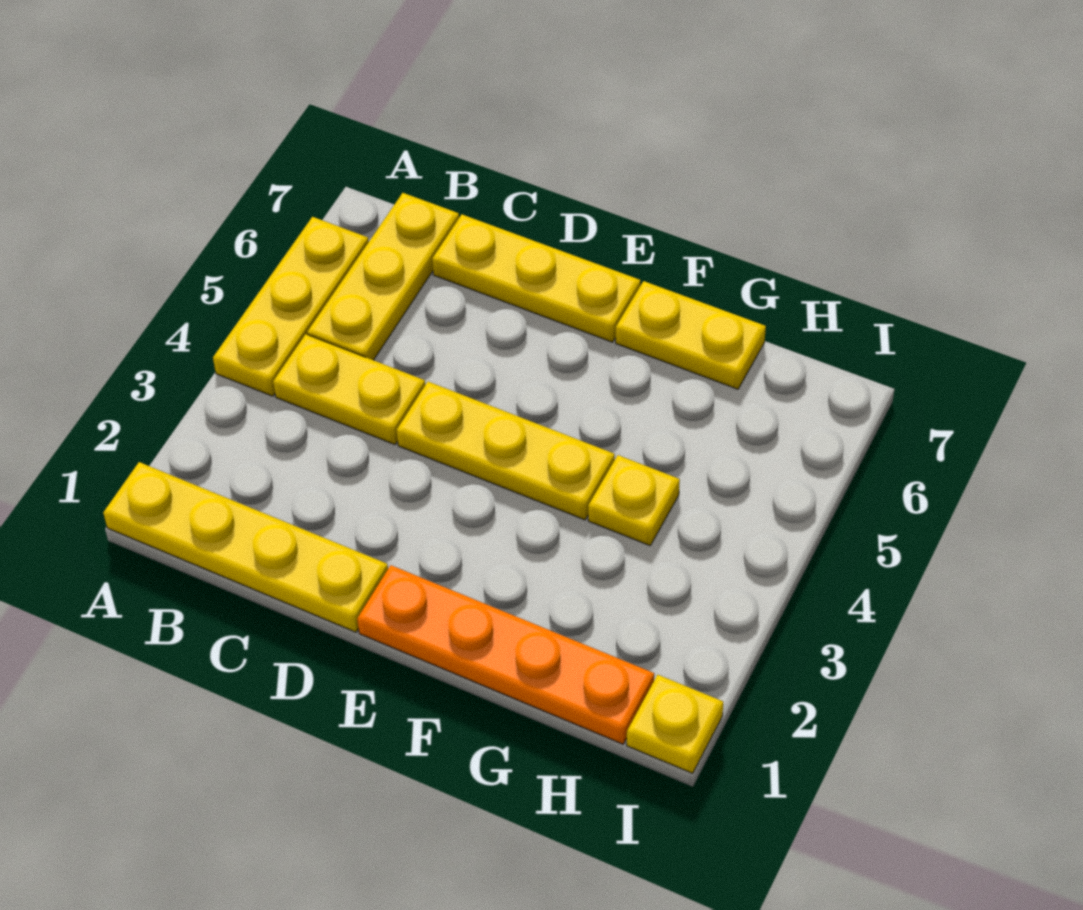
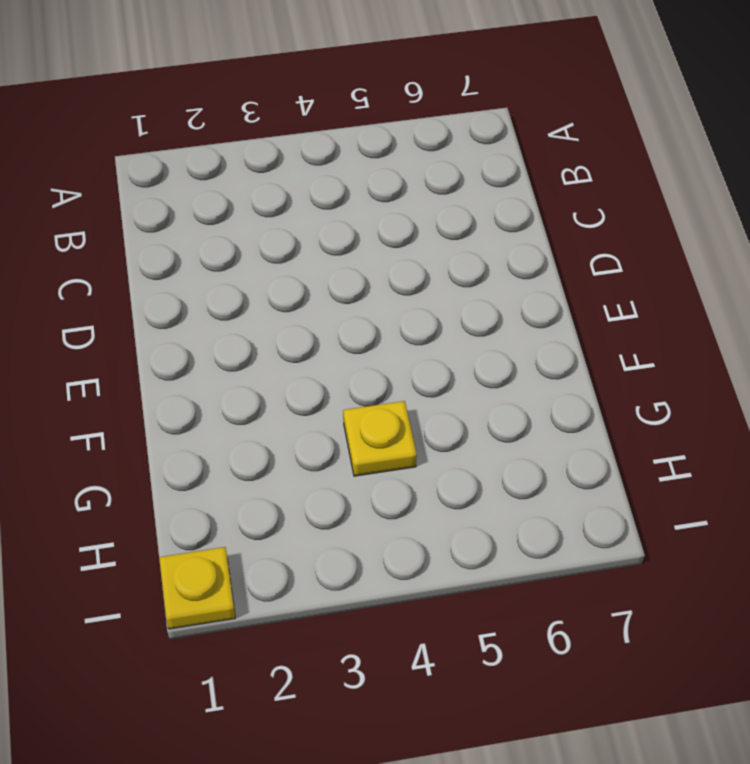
none -> yellow 1x4 plate [103,462,388,632]
none -> yellow 1x3 plate [213,217,369,396]

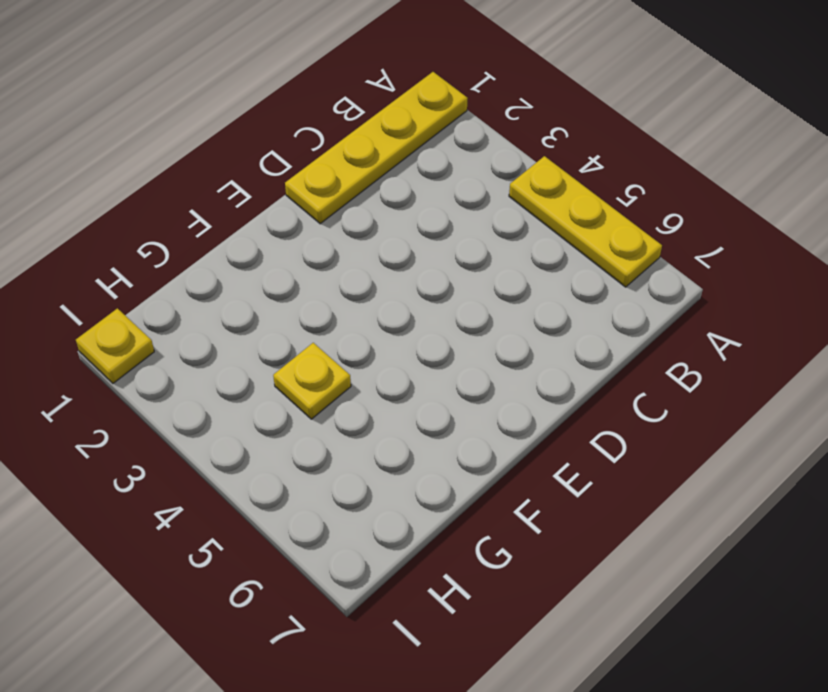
none -> yellow 1x2 plate [273,334,425,445]
none -> yellow 1x3 plate [307,193,459,360]

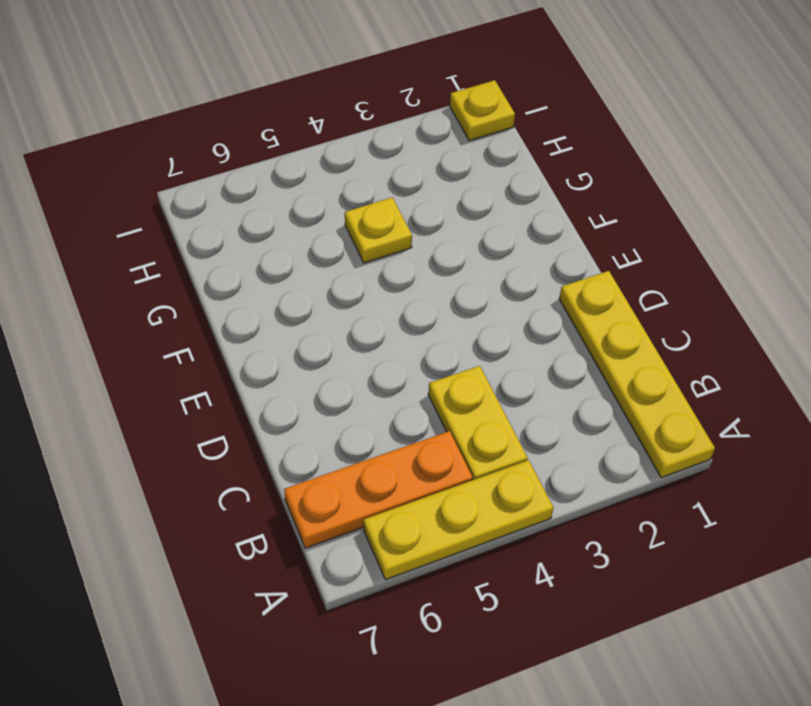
orange 1x3 plate [284,431,473,548] -> yellow 1x3 plate [307,193,459,360]
none -> yellow 1x3 plate [432,215,641,342]
none -> yellow 1x3 plate [397,382,615,520]

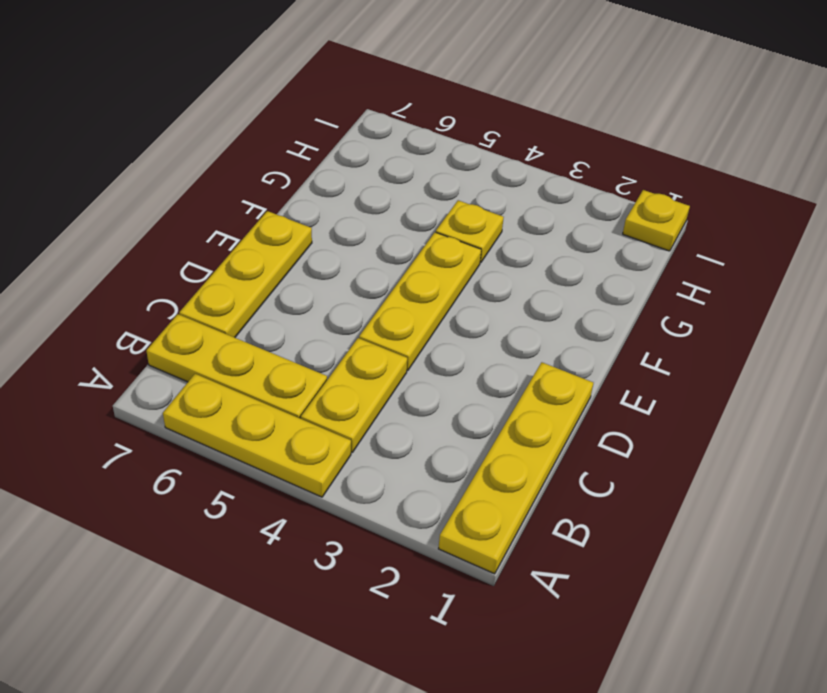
none -> orange 1x4 plate [357,565,654,744]
none -> yellow 1x2 plate [616,281,766,389]

